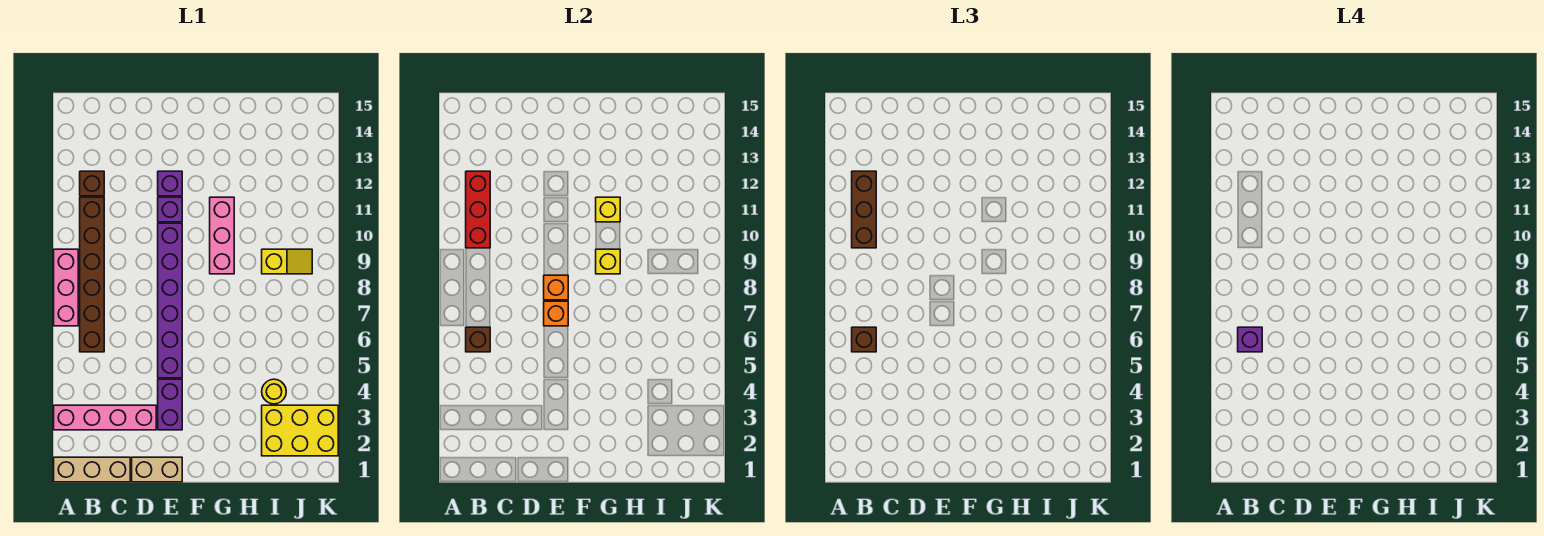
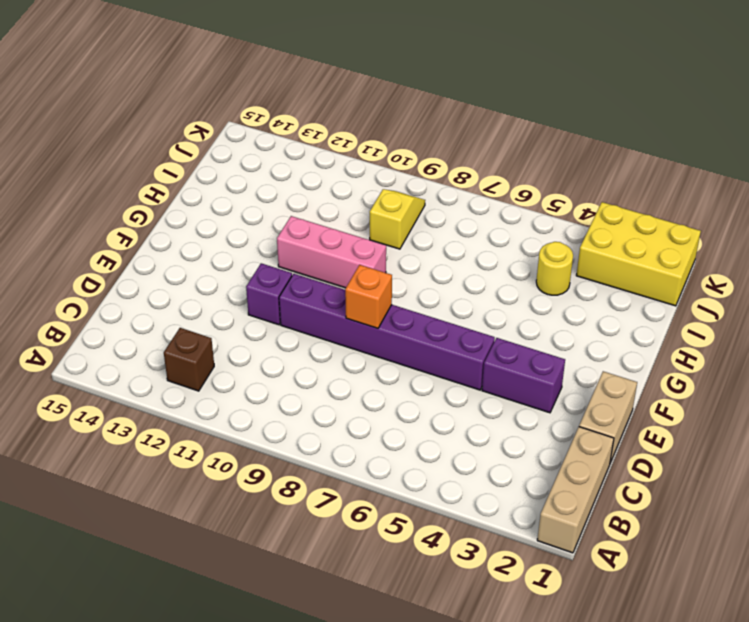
yellow 2x3 brick [576,202,701,306] -> yellow 2x3 brick turned to [262,405,338,456]
none -> pink 1x4 brick [54,405,156,430]
none -> pink 1x3 brick [54,249,78,326]
none -> brown 1x6 brick [80,197,104,352]

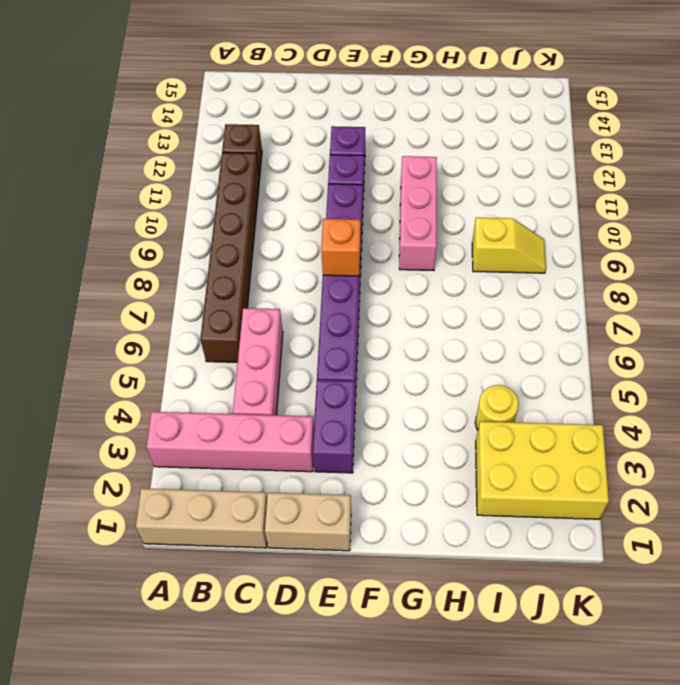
pink 1x3 brick [233,308,283,415] -> pink 1x3 brick moved to [54,249,78,326]
none -> brown 1x1 brick [466,327,490,352]
none -> red 1x3 brick [466,171,490,248]
none -> orange 1x1 brick [544,301,568,326]

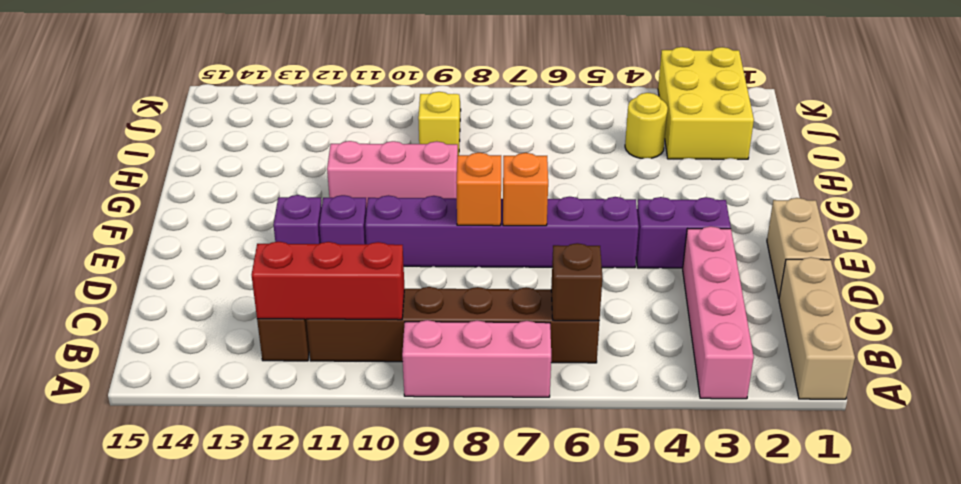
none -> yellow 1x1 brick [596,249,620,274]
none -> yellow 1x1 brick [596,197,620,222]
none -> brown 1x1 brick [852,327,876,352]

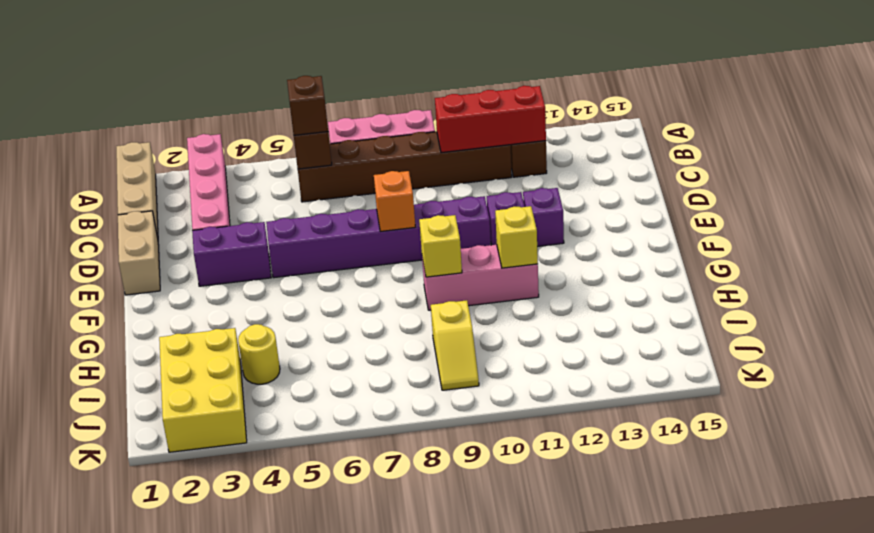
none -> orange 1x1 brick [544,301,568,326]
none -> brown 1x3 brick [852,171,876,248]
none -> purple 1x1 brick [1238,327,1262,352]

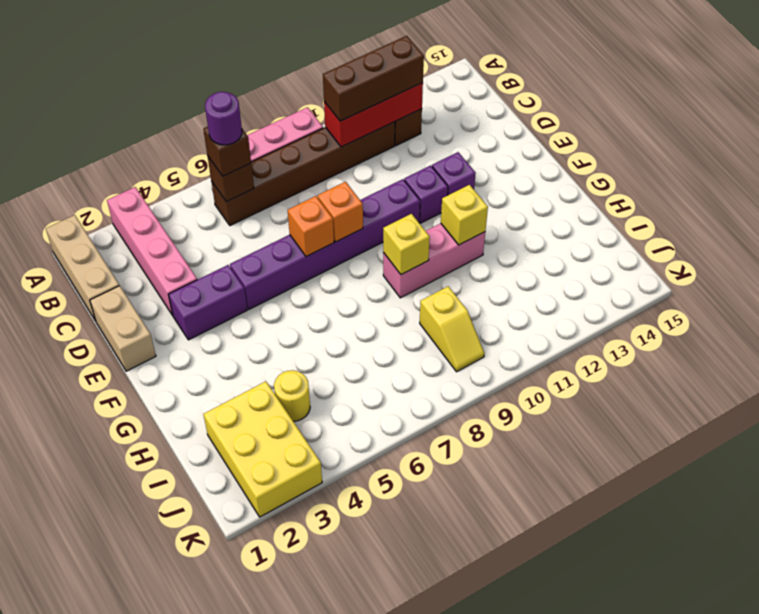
purple 1x1 round brick [205,92,242,145] -> purple 1x1 brick [1238,327,1262,352]

